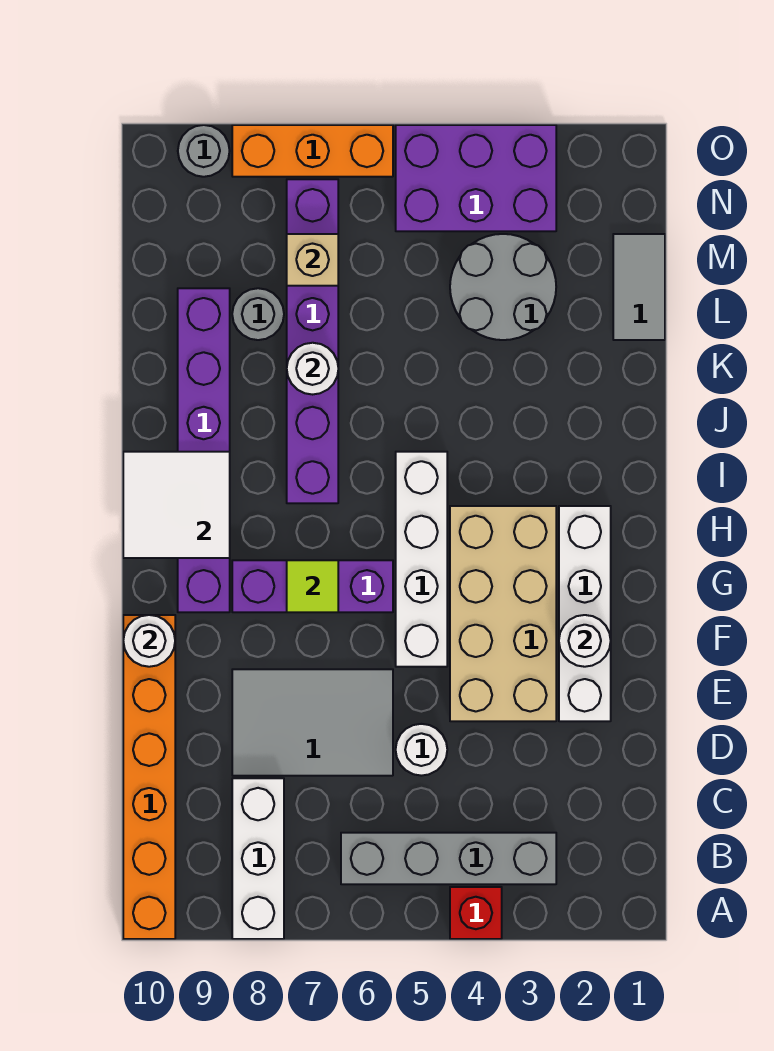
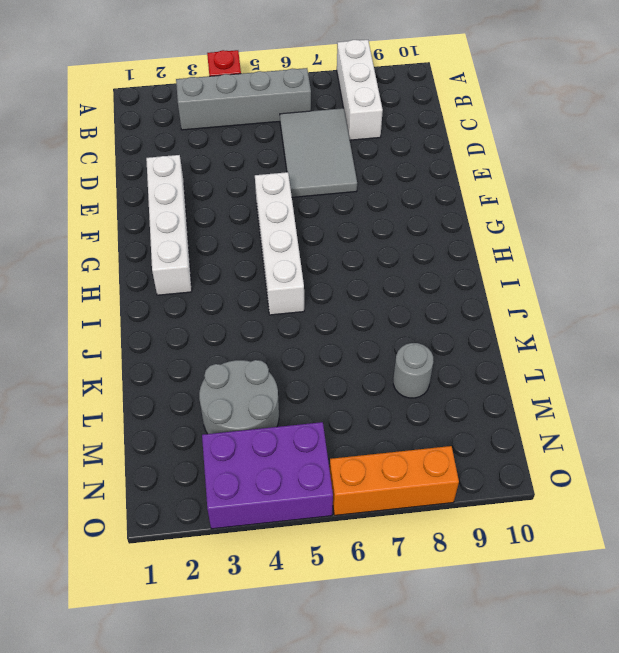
grey 2x3 tile [280,108,357,197] -> grey 2x3 tile turned to [232,669,393,776]
none -> orange 1x6 brick [123,615,175,939]
none -> white 1x1 round brick [396,724,447,776]
none -> tan 2x4 brick [450,506,556,721]

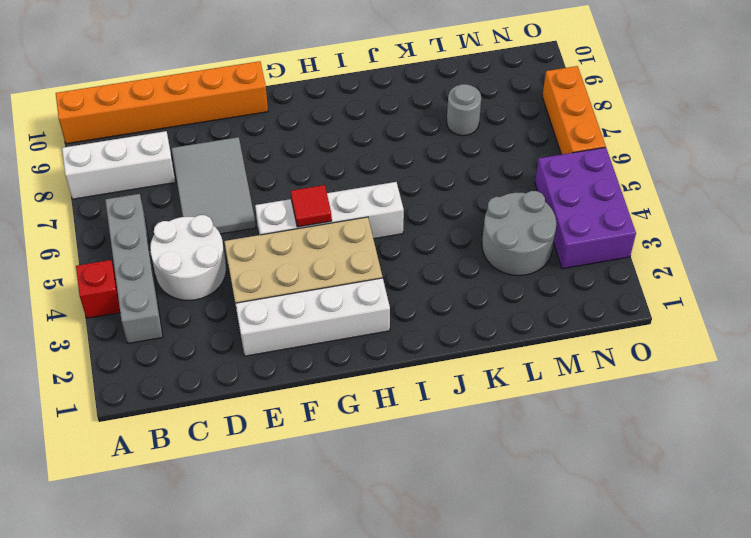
white 2x2 round brick [150,215,226,300] -> white 1x1 round brick [396,724,447,776]
red 1x1 tile [291,185,332,227] -> none
none -> purple 1x3 brick [232,560,393,612]
none -> purple 1x6 brick [178,288,230,612]
none -> purple 1x6 brick [287,179,338,503]

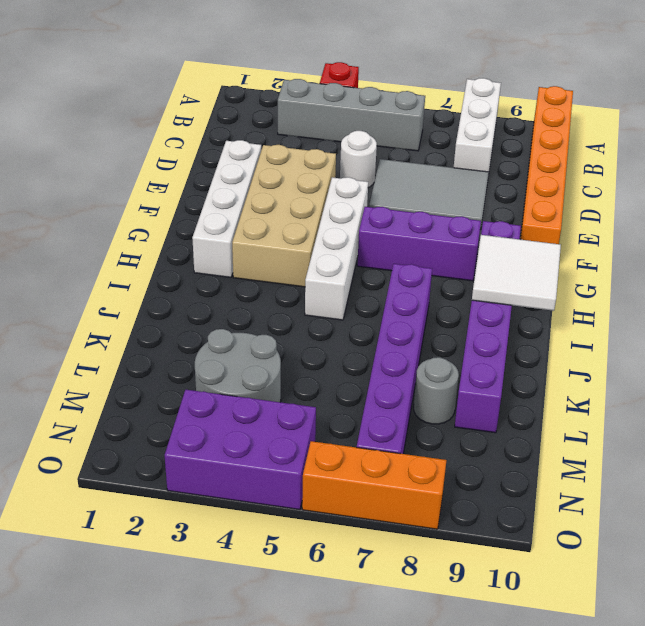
none -> grey 1x2 tile [613,234,665,340]
none -> grey 1x1 round brick [178,125,230,177]
none -> white 1x1 round brick [559,615,611,667]

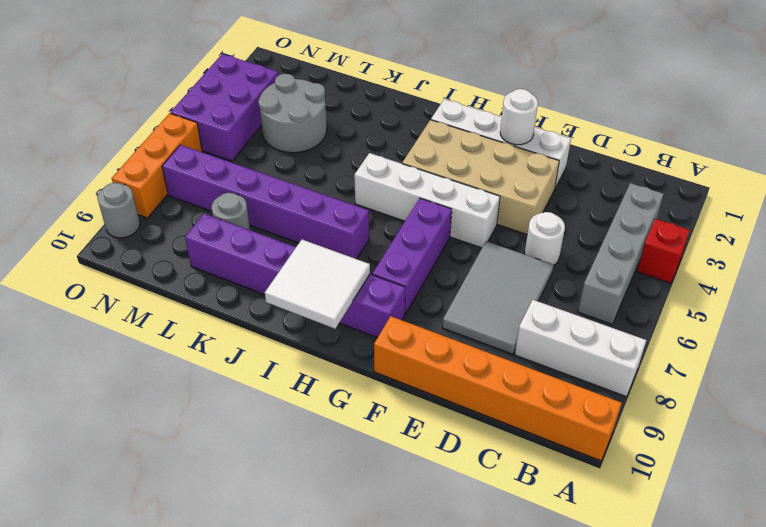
none -> grey 1x2 tile [613,234,665,340]
none -> white 1x1 round brick [123,615,175,667]
none -> lime 1x1 tile [287,560,338,612]

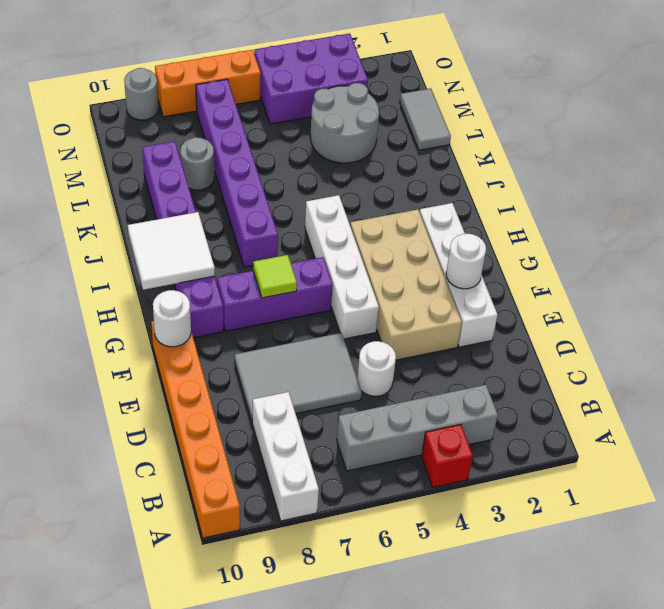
none -> white 1x1 round brick [287,343,338,395]
none -> tan 1x1 brick [287,234,338,286]

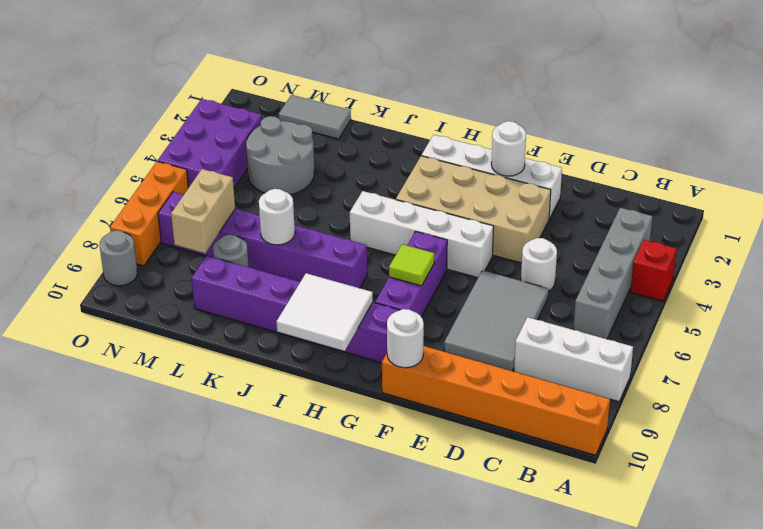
tan 1x2 brick [171,169,235,253] -> tan 1x1 brick [287,234,338,286]

